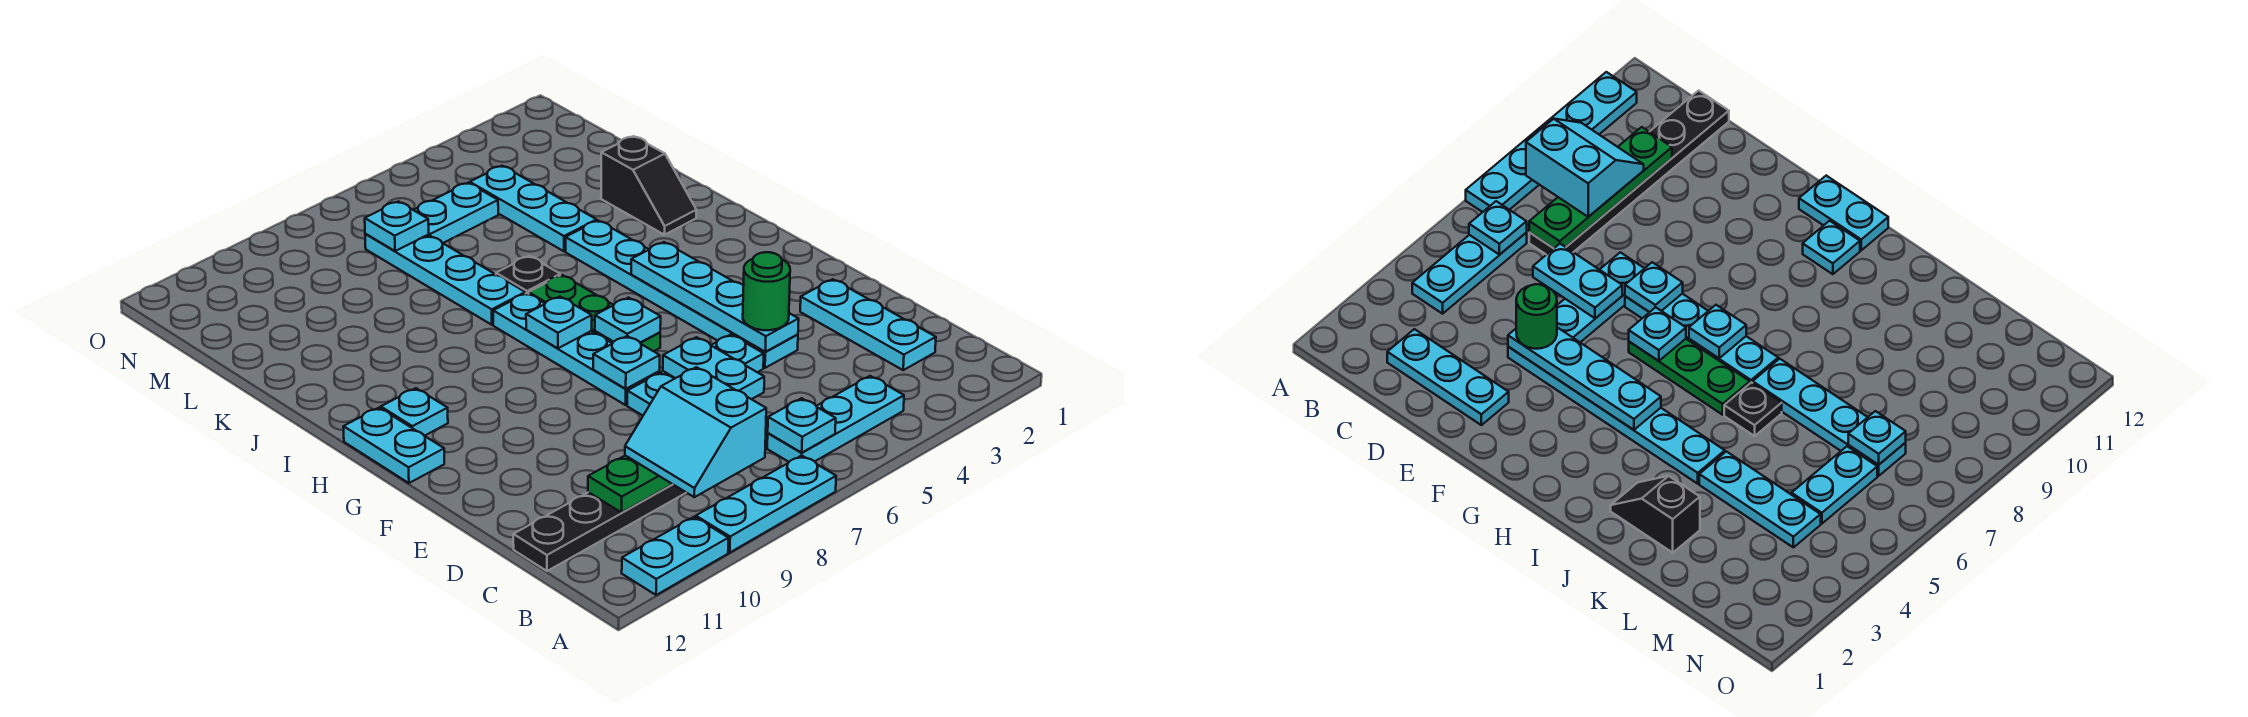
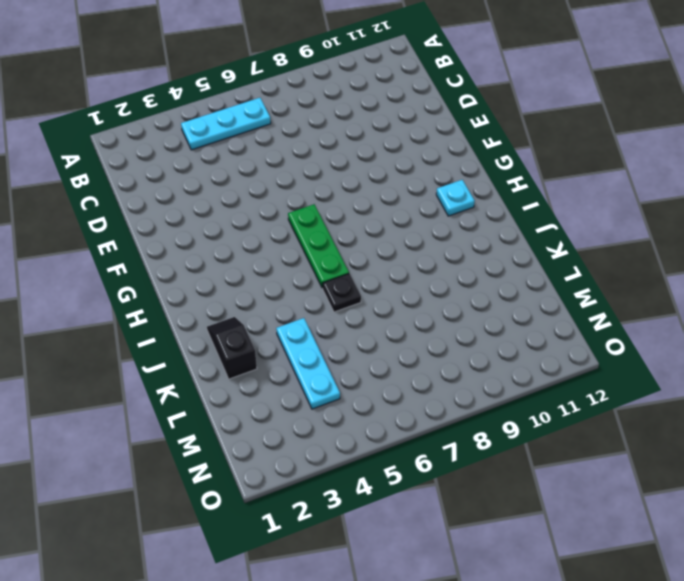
none -> cyan 1x3 plate [696,456,836,553]
none -> cyan 1x2 plate [622,517,728,595]
none -> cyan 1x3 plate [800,279,936,370]

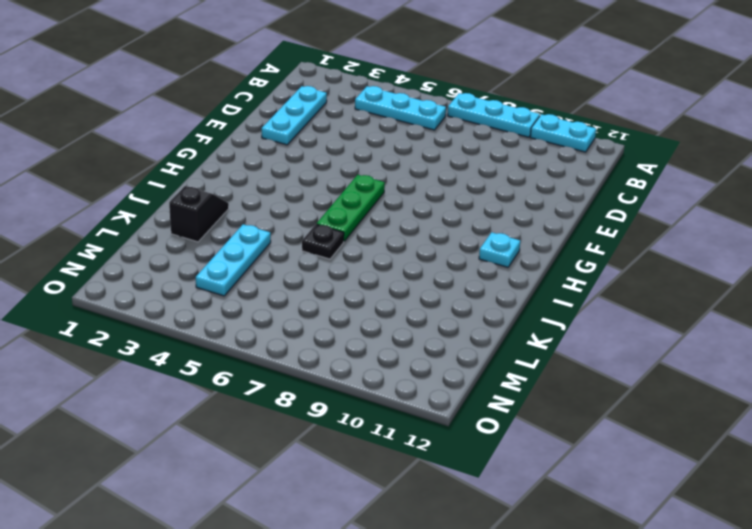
none -> black 1x6 plate [513,484,686,571]
none -> cyan 1x6 plate [566,221,798,368]
none -> cyan 1x3 plate [627,335,764,415]

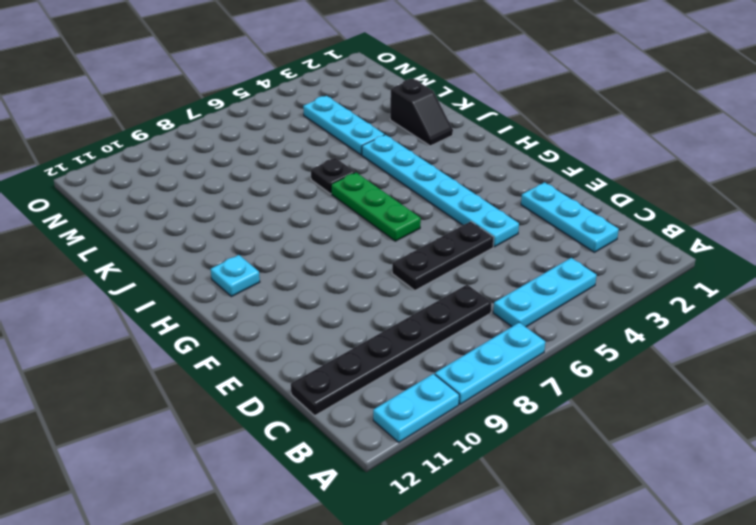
black 1x3 plate [392,221,494,290] -> cyan 1x3 plate [627,335,764,415]
none -> cyan 1x4 plate [493,293,659,405]
none -> cyan 1x2 plate [343,408,444,483]
none -> cyan 1x4 plate [365,234,525,325]

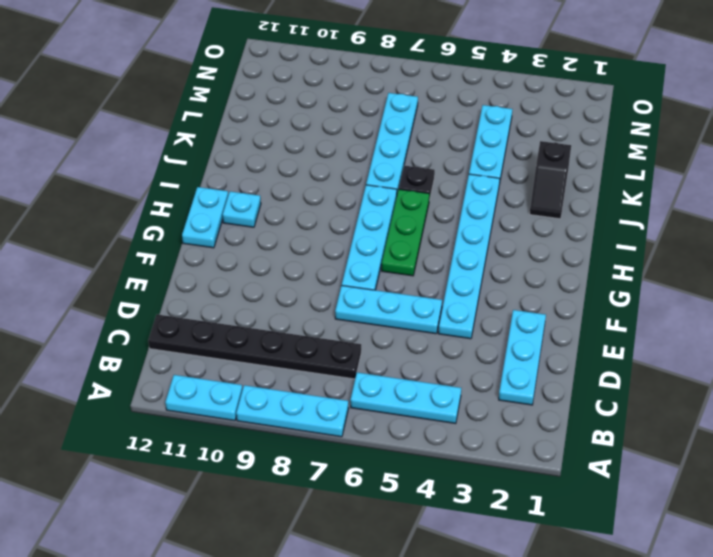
none -> cyan 1x2 plate [414,183,498,243]
none -> cyan 1x1 plate [768,398,836,453]
none -> green 1x4 plate [588,456,672,512]

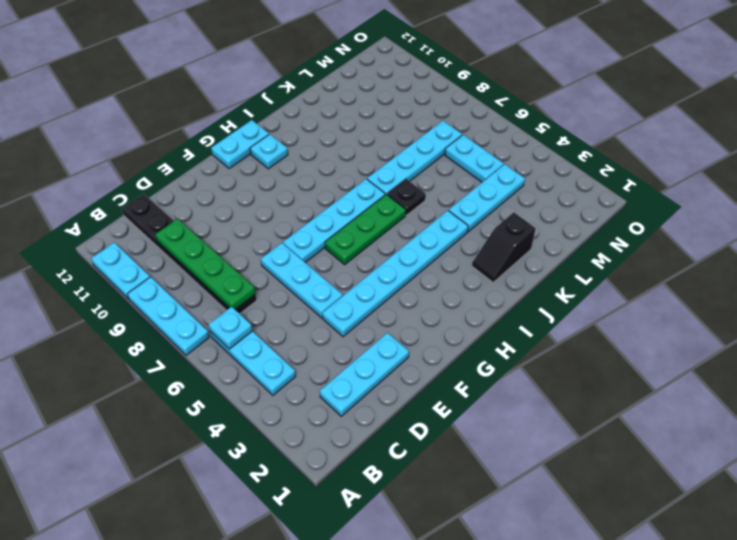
none -> cyan 1x2 plate [663,337,764,399]
none -> cyan 1x4 plate [631,242,799,352]
none -> cyan 1x1 plate [593,336,660,389]

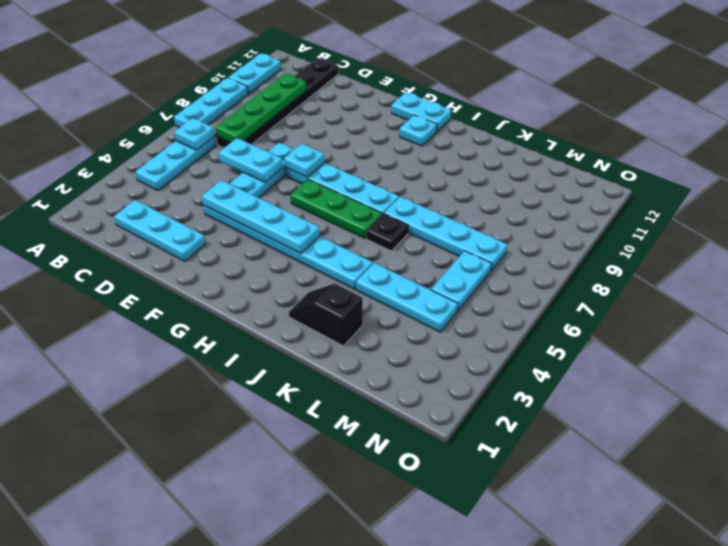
none -> cyan 1x1 plate [595,298,661,343]
none -> cyan 1x1 plate [526,297,592,348]
none -> cyan 1x1 plate [365,201,429,251]

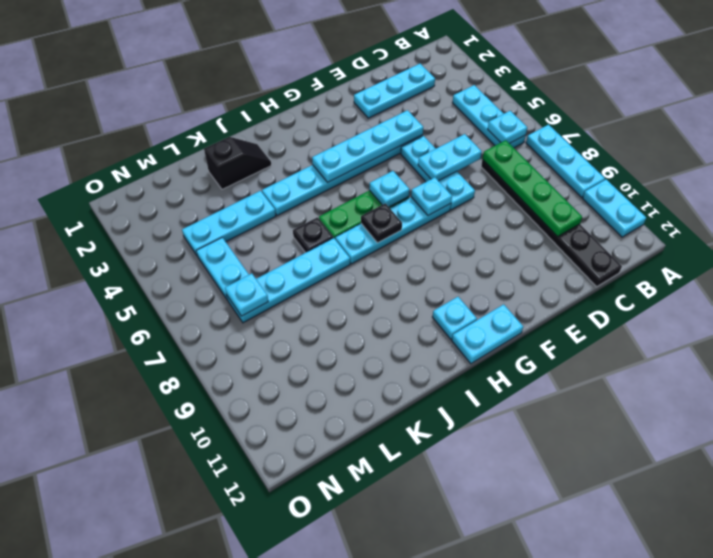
black 1x1 plate [361,203,402,243] -> cyan 1x1 plate [526,297,592,348]
none -> cyan 2x2 slope [625,367,766,497]
none -> green 1x1 round brick [743,252,790,330]

